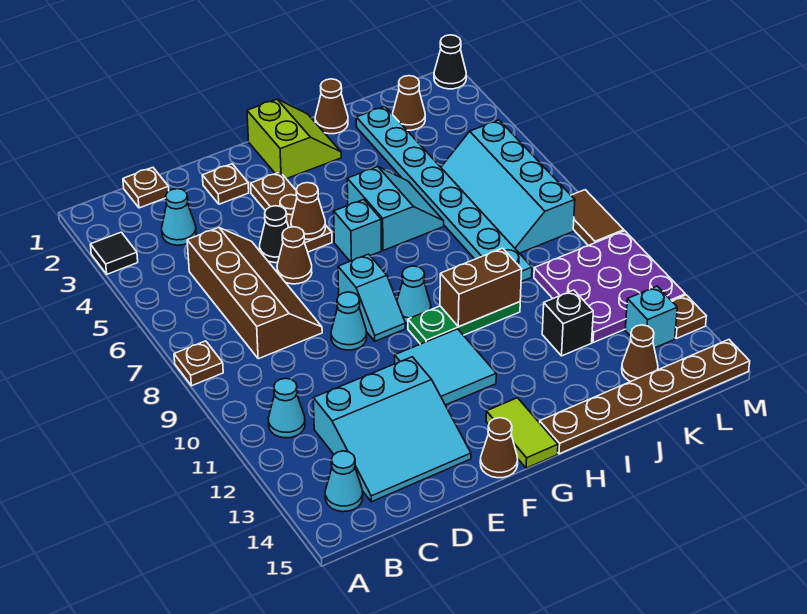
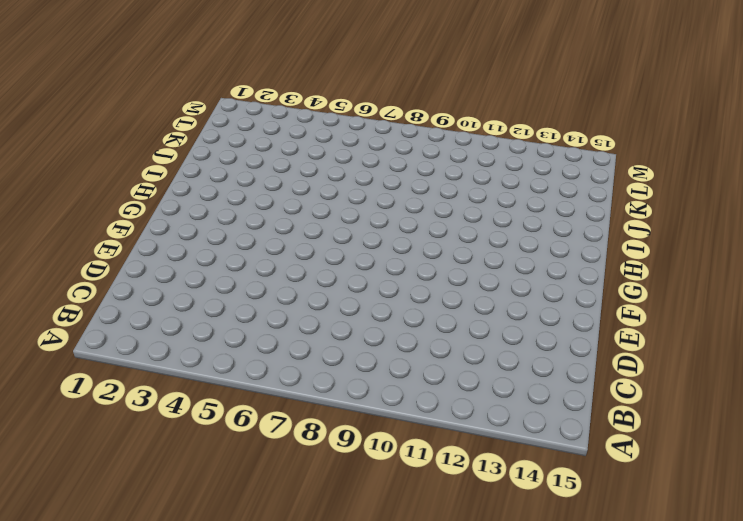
none -> black 1x1 tile [90,232,138,274]
none -> brown 1x1 plate [174,341,223,386]
none -> cyan 1x1 cone [268,378,305,438]
none -> cyan 1x1 cone [325,451,363,512]

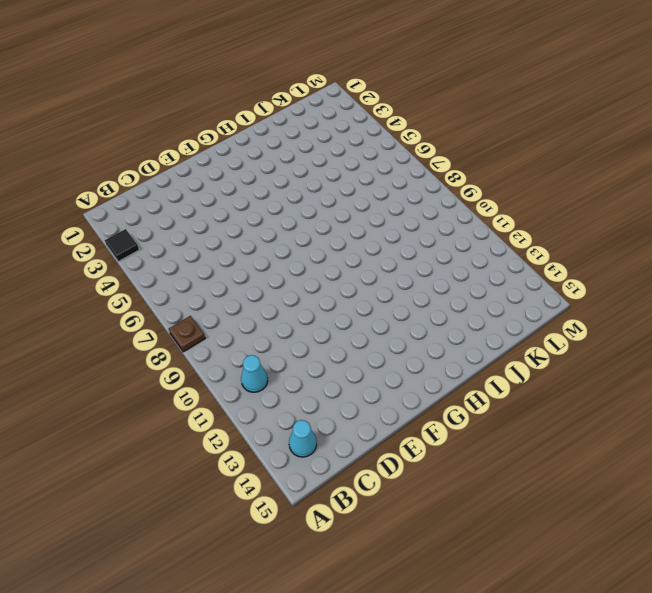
none -> brown 1x1 plate [123,167,169,208]
none -> cyan 1x1 cone [162,189,196,245]
none -> brown 2x4 slope [187,228,322,359]
none -> cyan 3x3 slope [313,357,471,502]

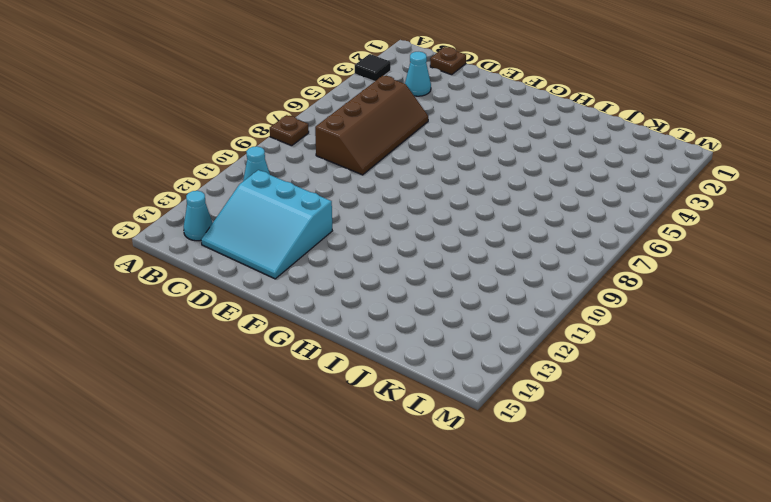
none -> brown 1x1 plate [202,164,249,204]
none -> black 1x1 cone [260,206,289,263]
none -> brown 1x1 cone [277,227,312,284]
none -> cyan 1x1 cone [331,292,367,350]

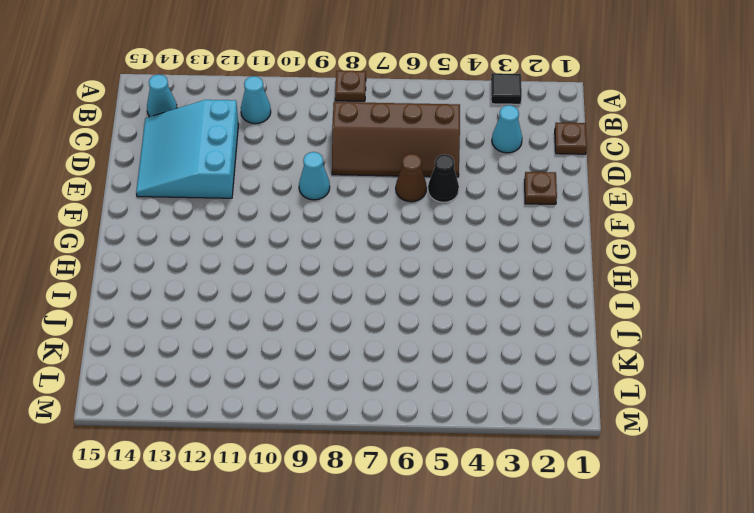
none -> brown 1x3 plate [251,172,332,252]
none -> cyan 1x2 slope [338,254,405,341]
none -> cyan 2x2 tile [395,329,496,405]
none -> brown 1x1 cone [480,418,518,478]

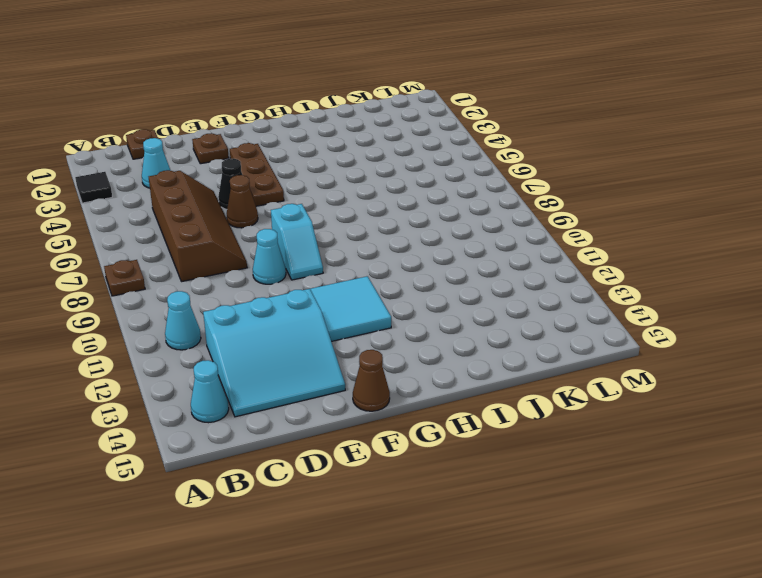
none -> lime 2x2 slope [247,99,341,179]
none -> cyan 1x1 brick [334,199,381,261]
none -> cyan 1x1 cone [397,266,431,323]
none -> green 1x3 plate [408,302,520,344]

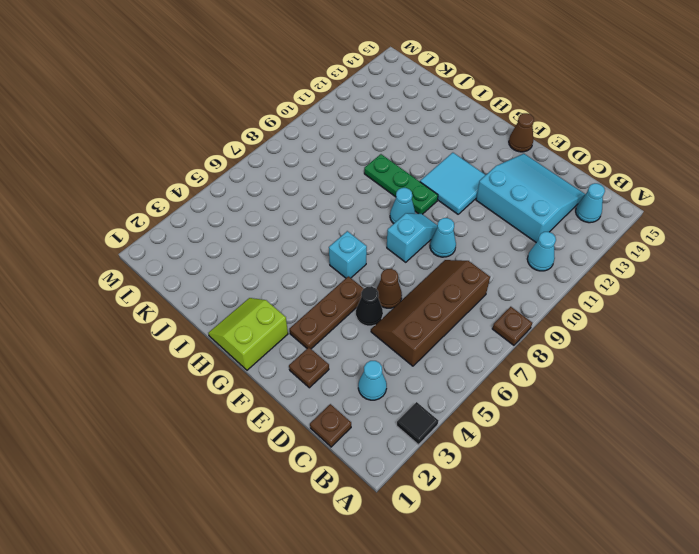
none -> lime 1x2 tile [486,398,558,468]
none -> cyan 2x2 slope [347,167,444,251]
none -> brown 1x6 plate [540,340,750,454]
none -> brown 1x1 cone [315,79,348,134]

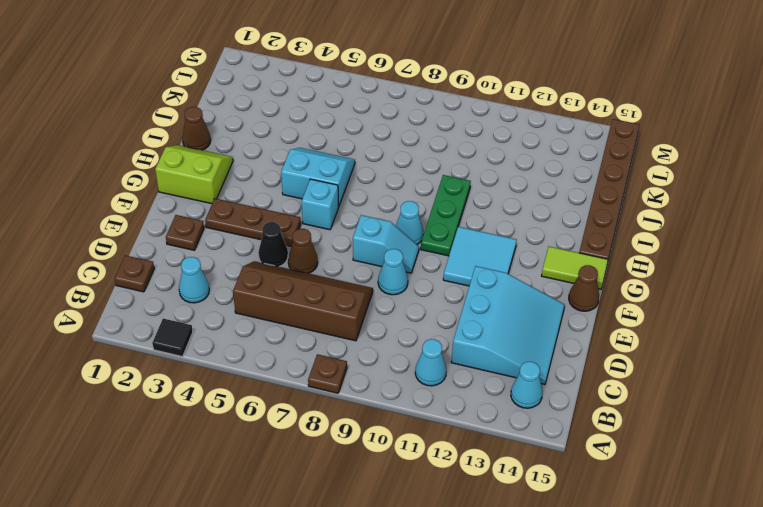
none -> cyan 1x8 plate [356,106,532,282]
none -> black 1x1 brick [542,290,593,356]
none -> brown 1x1 cone [393,76,425,130]
none -> cyan 2x4 slope [441,120,575,253]

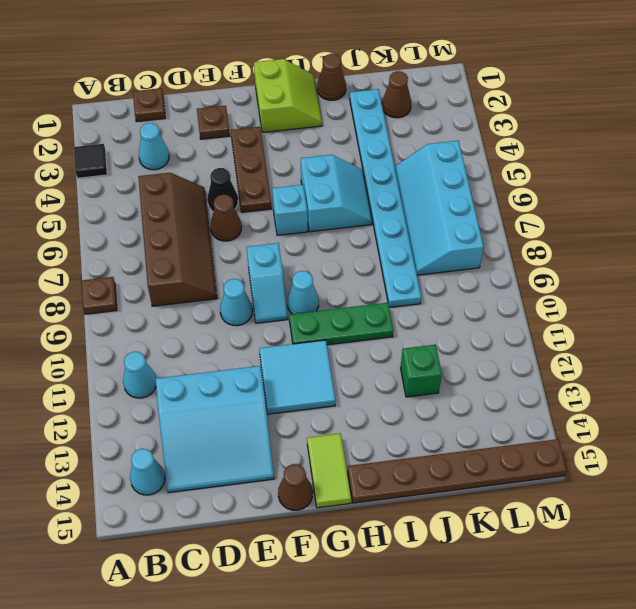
green 1x1 brick [400,345,442,397] -> black 1x1 brick [542,290,593,356]
none -> purple 3x3 plate [534,231,685,343]
none -> brown 1x1 cone [622,325,658,382]
none -> cyan 1x1 brick [625,286,677,348]
none -> black 1x1 cone [434,35,466,89]

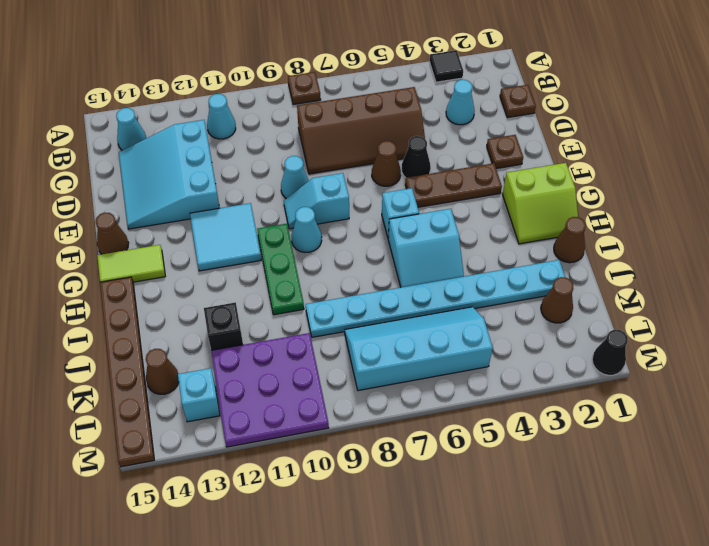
none -> brown 1x2 tile [571,190,624,245]
none -> brown 1x1 plate [672,295,706,339]
none -> brown 1x1 cone [291,183,325,239]
none -> brown 1x2 brick [440,248,522,327]

